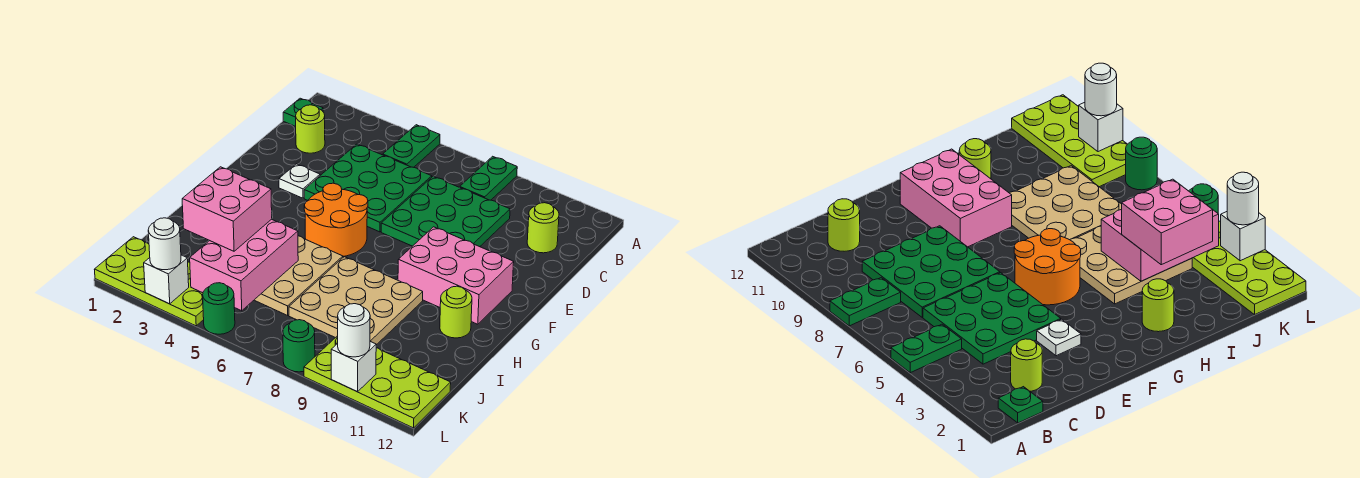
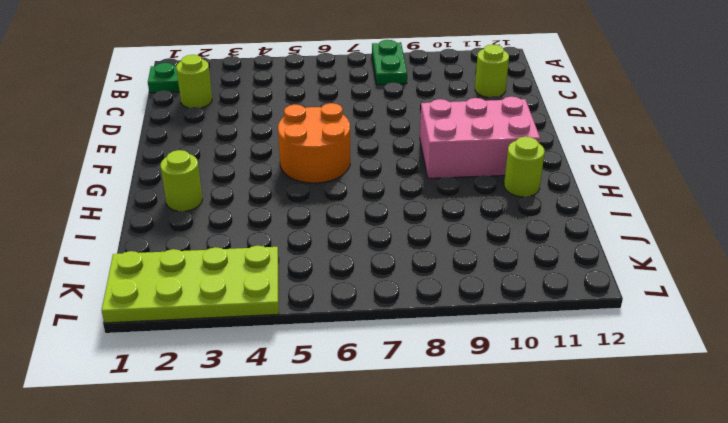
none -> green 1x2 plate [383,125,440,167]
none -> green 3x3 plate [304,144,432,232]
none -> green 3x3 plate [381,177,510,247]

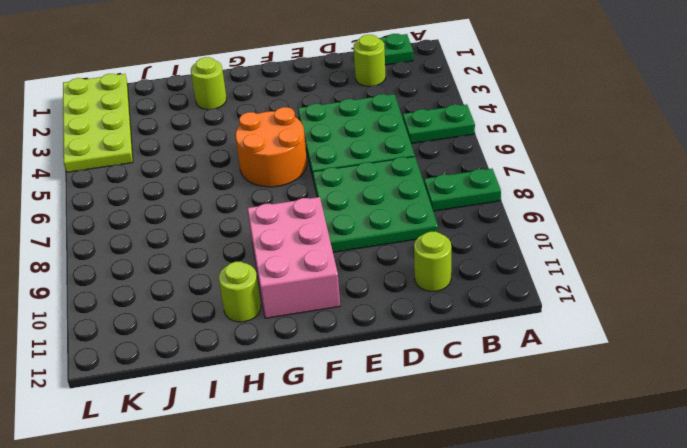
none -> white 1x1 plate [279,164,320,198]
none -> tan 3x3 plate [255,236,343,315]
none -> tan 3x3 plate [289,257,423,345]

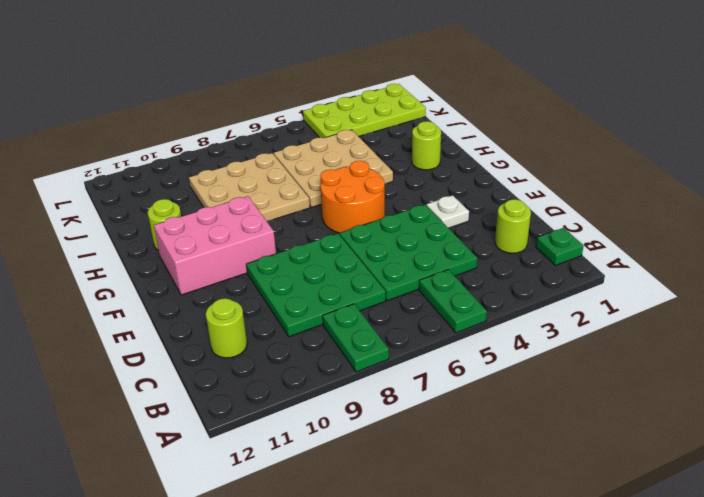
none -> lime 2x4 plate [304,336,451,428]
none -> green 1x1 round brick [203,283,235,334]
none -> green 1x1 round brick [283,320,315,372]

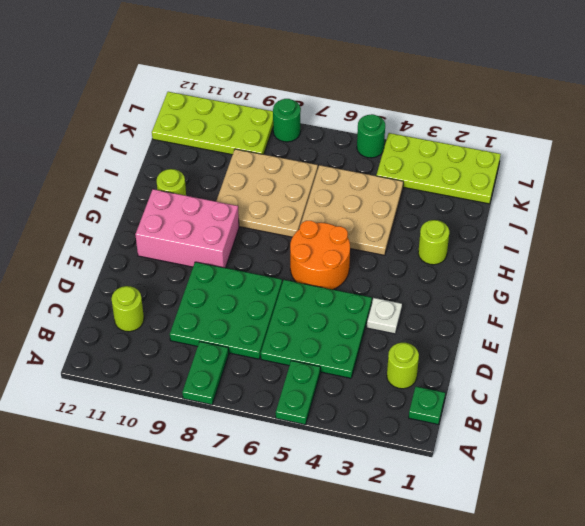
none -> pink 2x3 brick [190,219,298,311]
none -> white 1x1 brick [144,255,189,304]
none -> white 1x1 brick [331,342,376,392]

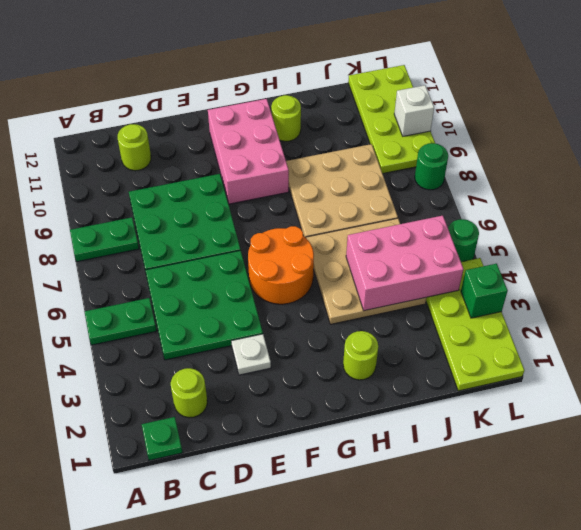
green 1x1 brick [461,264,508,318] -> white 1x1 brick [144,255,189,304]
none -> pink 2x2 brick [182,167,272,251]
none -> white 1x1 round brick [148,218,181,270]
none -> white 1x1 round brick [338,304,370,357]

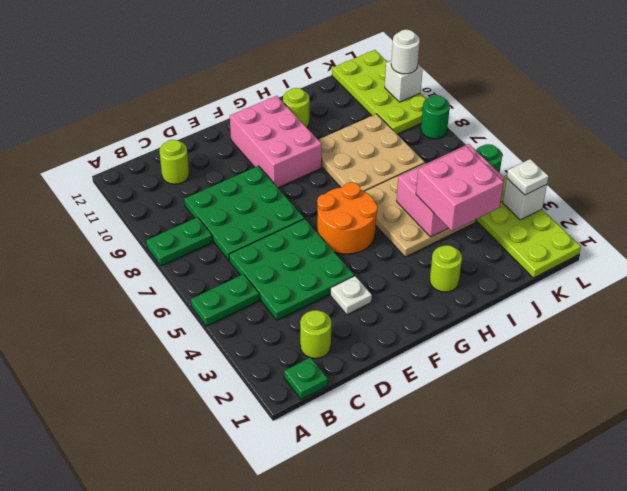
white 1x1 plate [507,159,549,195] -> white 1x1 round brick [148,218,181,270]

